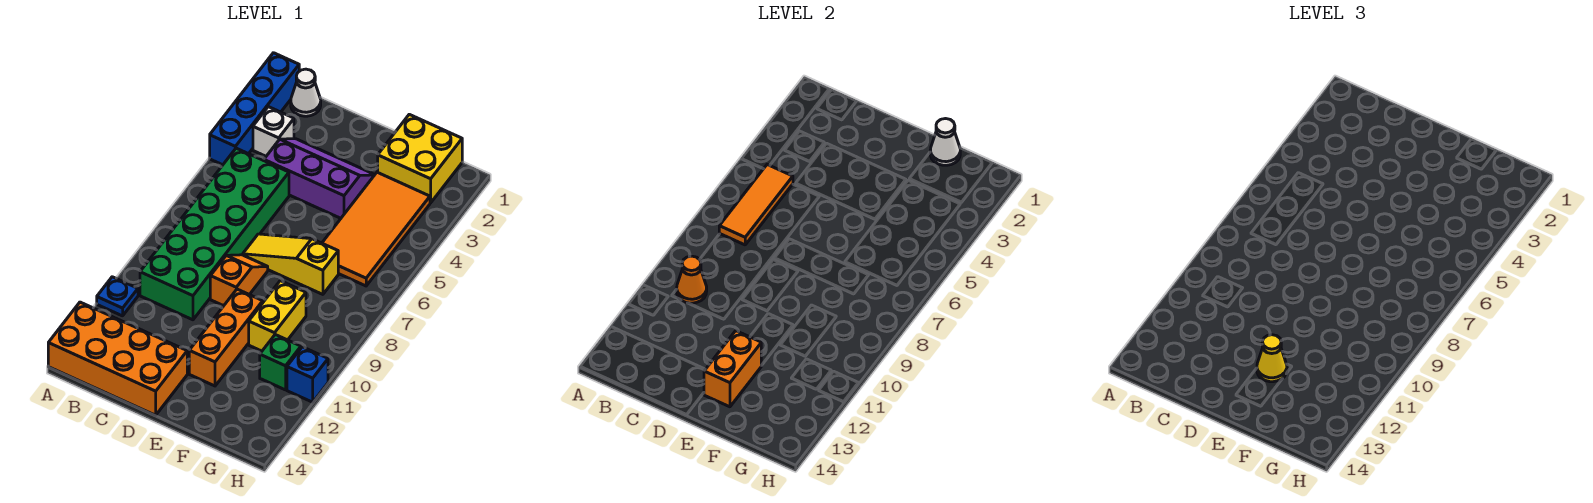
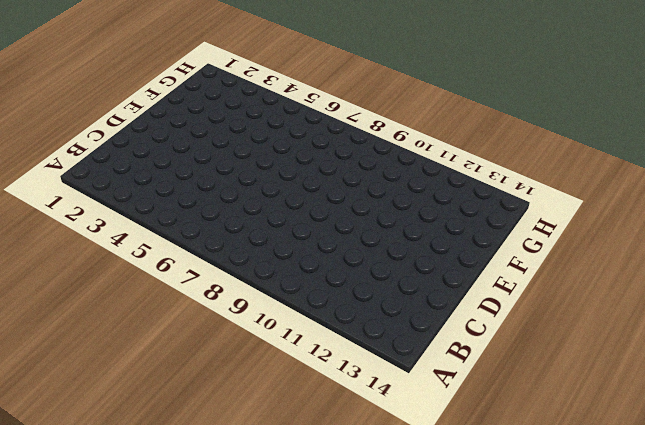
none -> blue 1x4 brick [210,53,299,165]
none -> blue 1x1 plate [97,277,138,316]
none -> orange 2x4 brick [48,302,187,415]

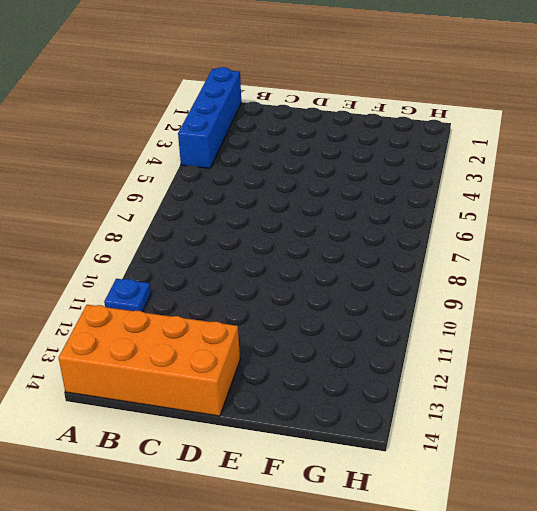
none -> white 1x1 cone [291,69,321,116]
none -> white 1x1 brick [253,107,294,156]
none -> green 2x6 brick [140,148,289,320]

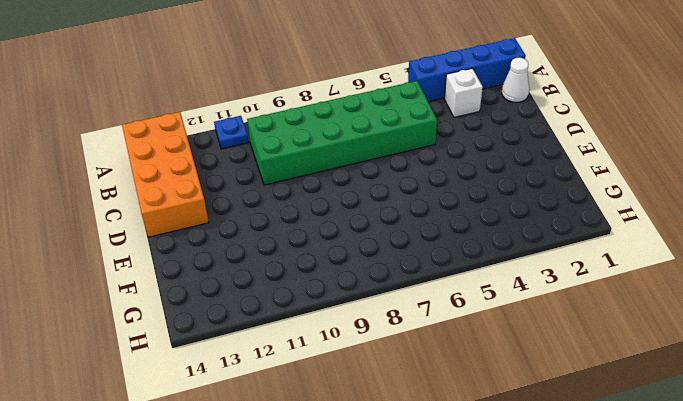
none -> purple 2x3 slope [264,139,375,218]
none -> yellow 1x3 slope [243,234,338,294]
none -> orange 1x2 slope [210,255,268,306]

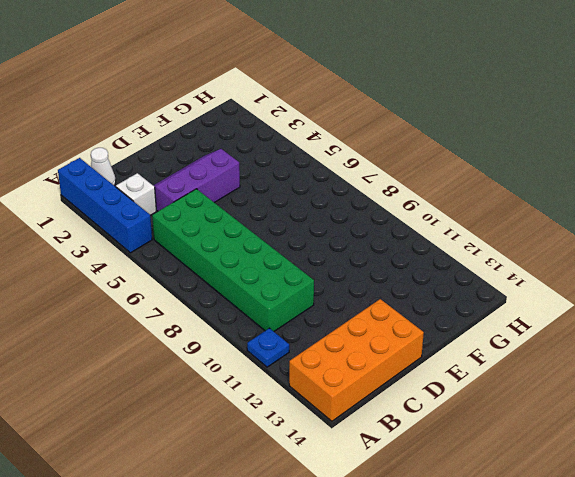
none -> yellow 1x3 slope [243,234,338,294]
none -> orange 1x2 slope [210,255,268,306]
none -> orange 1x3 brick [189,289,263,386]

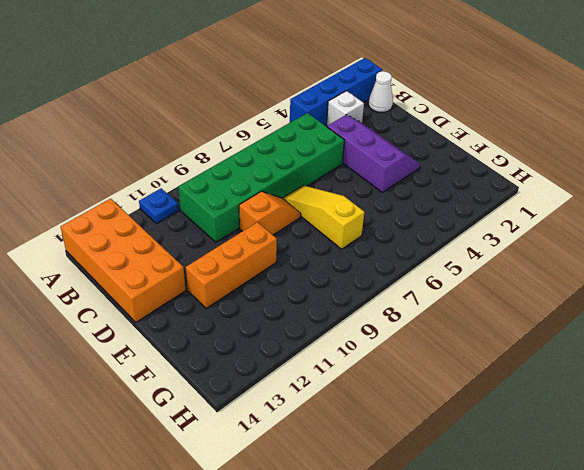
none -> yellow 2x2 brick [378,114,462,203]
none -> orange 2x4 tile [322,172,430,286]
none -> yellow 1x2 brick [249,281,306,351]

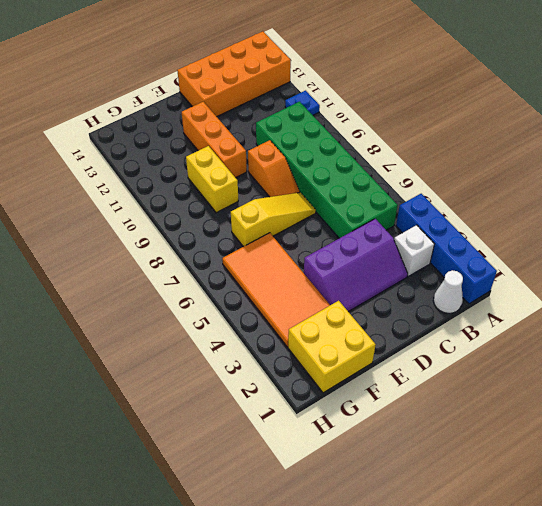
none -> green 1x1 brick [260,335,301,390]
none -> blue 1x1 brick [287,347,328,402]
none -> orange 1x3 tile [719,165,793,245]

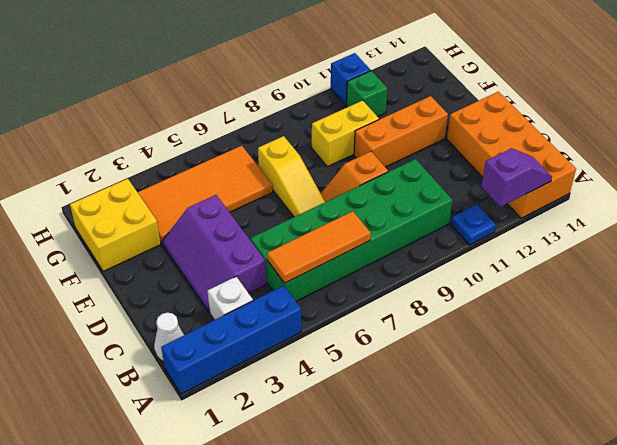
purple 1x2 slope [481,148,552,207] -> none
none -> orange 1x1 cone [677,256,707,303]
none -> orange 1x2 brick [704,331,761,407]
none -> white 1x1 cone [930,119,960,165]

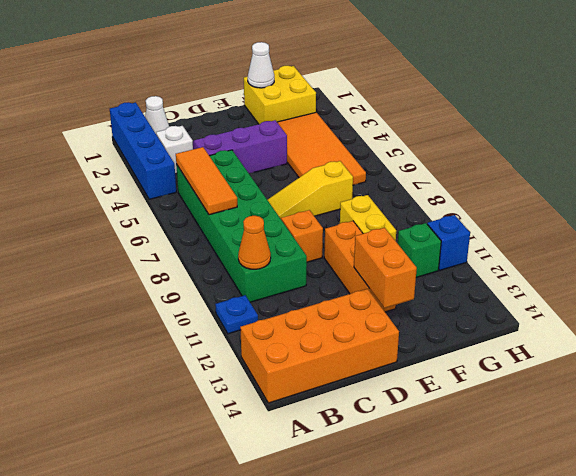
none -> yellow 1x1 cone [1257,335,1287,382]

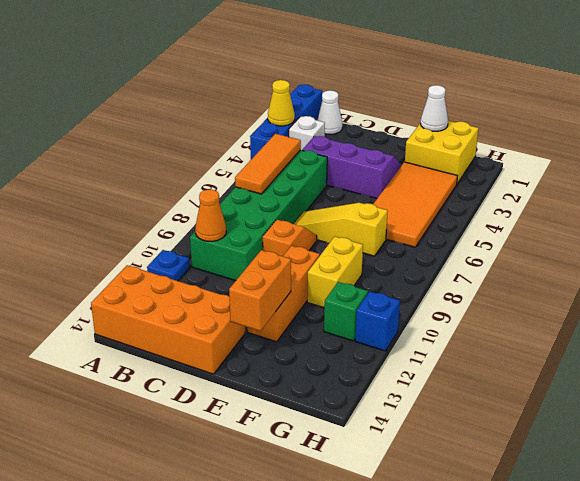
yellow 1x1 cone [268,80,295,126] -> yellow 1x1 cone moved to [1257,335,1287,382]

